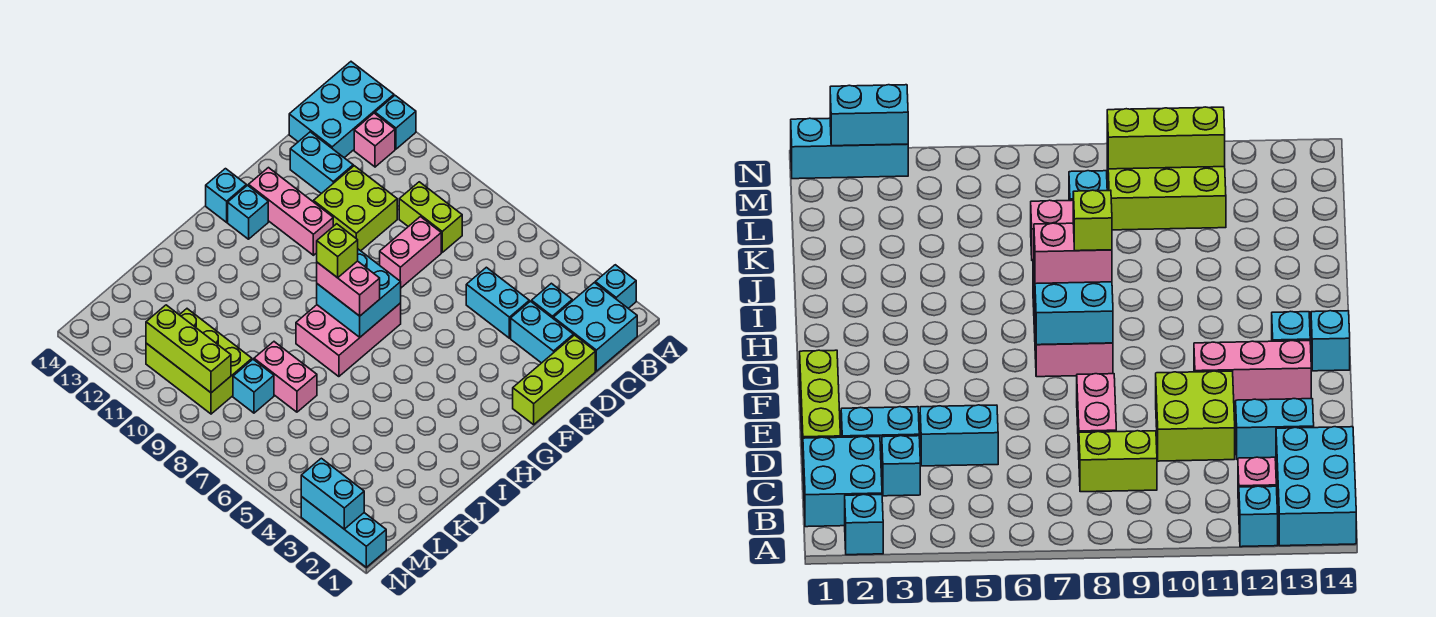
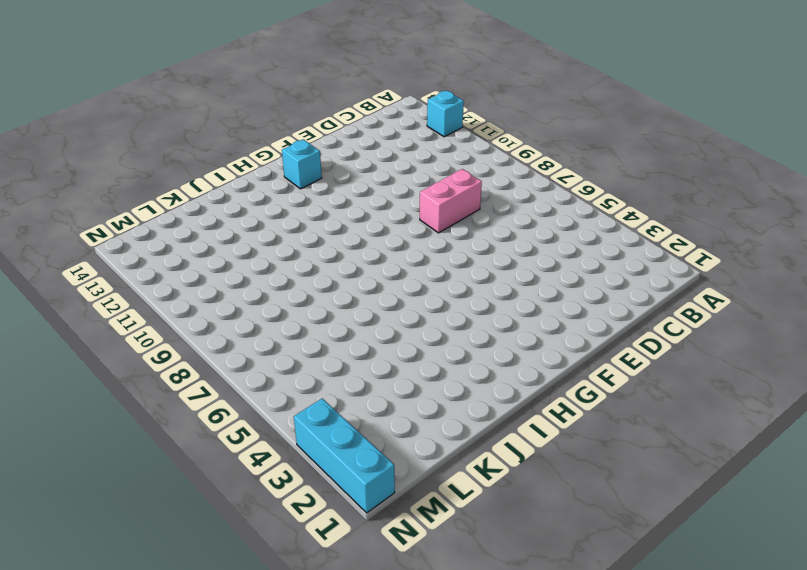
none -> cyan 1x1 brick [595,265,636,308]
none -> cyan 2x3 brick [289,62,394,158]
none -> cyan 2x2 brick [553,283,637,371]

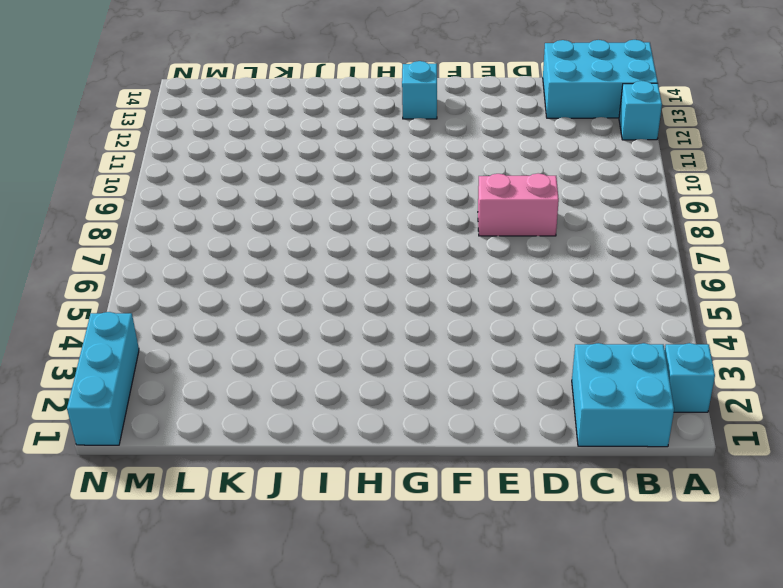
none -> pink 1x1 brick [354,113,395,167]
none -> cyan 1x1 brick [531,283,572,318]
none -> lime 1x2 brick [399,182,462,252]

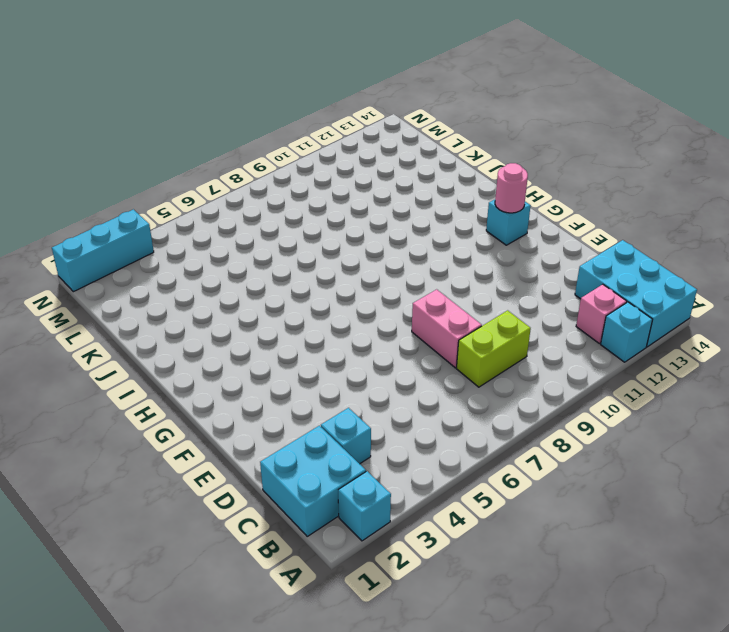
pink 1x1 round brick [495,163,528,213] -> none
none -> lime 1x3 brick [513,335,595,425]
none -> cyan 1x2 brick [511,301,573,363]
none -> cyan 1x2 brick [466,267,529,338]

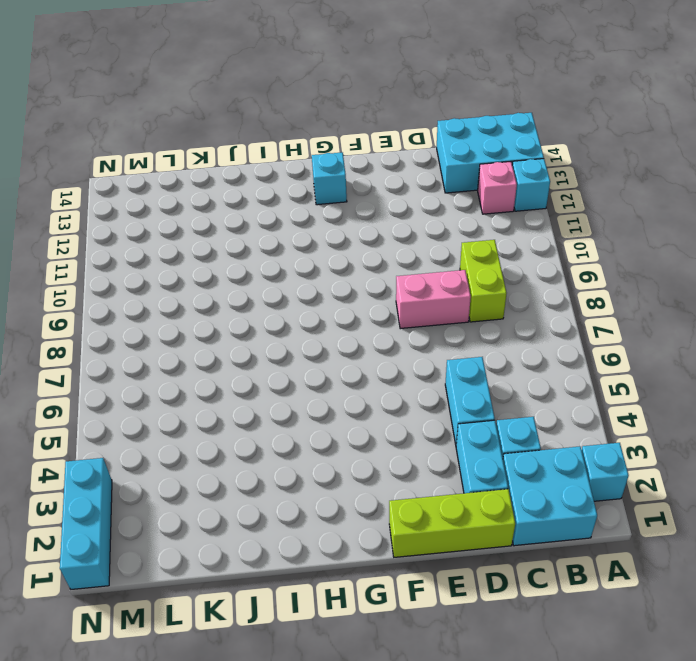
none -> lime 2x2 brick [313,166,397,251]
none -> cyan 1x2 brick [290,132,353,194]
none -> pink 1x3 brick [248,168,333,255]

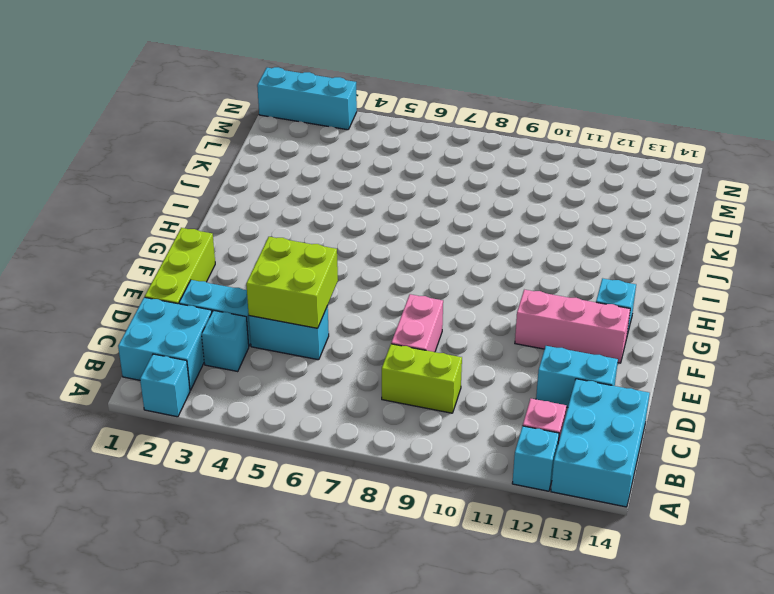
lime 2x2 brick [246,237,338,328] -> lime 2x2 brick moved to [313,166,397,251]
none -> pink 2x3 brick [296,303,401,377]
none -> cyan 1x1 brick [206,169,246,222]
none -> pink 1x2 brick [254,342,317,412]

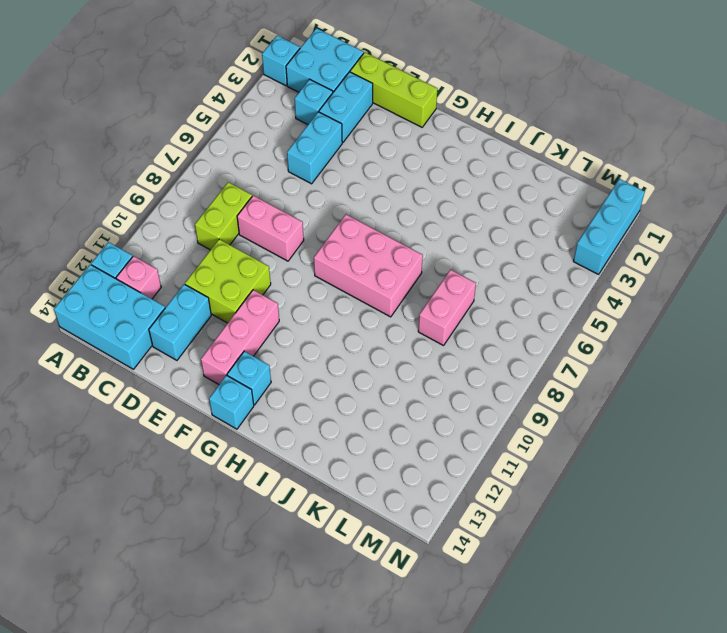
none -> cyan 1x1 brick [233,359,274,413]
none -> lime 2x3 brick [146,309,252,414]
none -> cyan 2x2 brick [317,249,401,337]

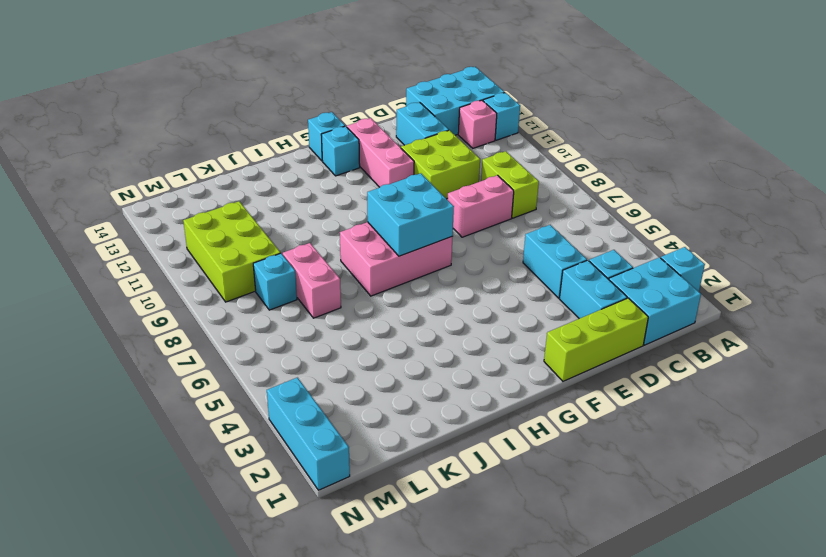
none -> lime 1x3 brick [146,305,231,393]
none -> cyan 1x2 brick [301,458,364,529]
none -> pink 1x2 brick [317,261,380,316]

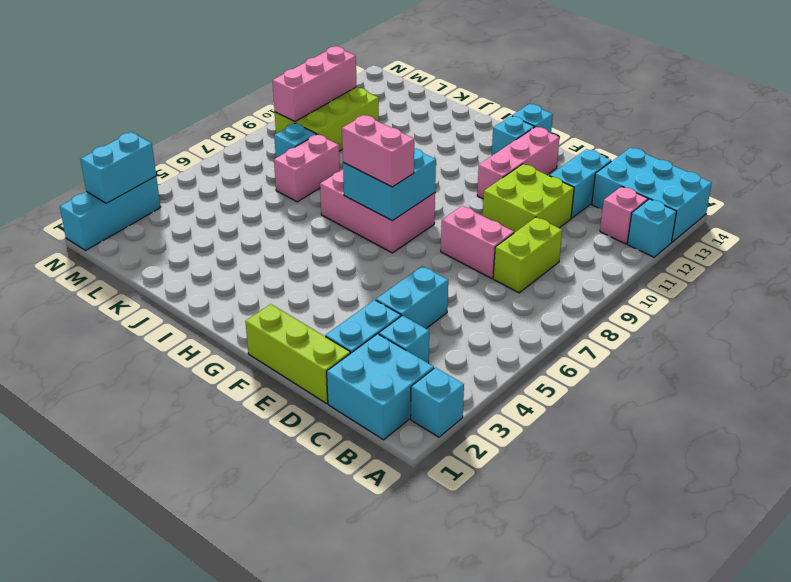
pink 1x2 brick [342,115,414,187] -> pink 1x2 brick turned to [317,261,380,316]
pink 1x3 brick [272,46,357,122] -> lime 1x3 brick [146,305,231,393]
none -> lime 1x1 brick [317,224,358,278]

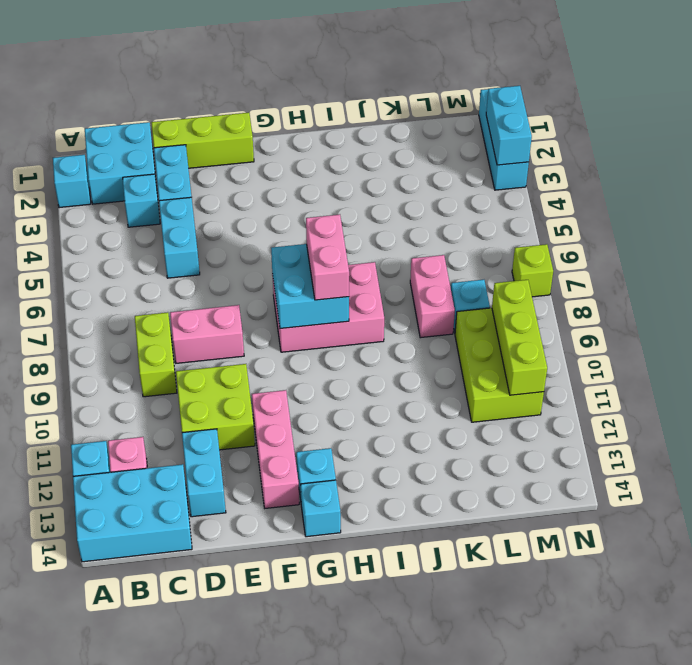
lime 1x1 brick [512,244,553,297] -> lime 1x1 brick moved to [317,224,358,278]

